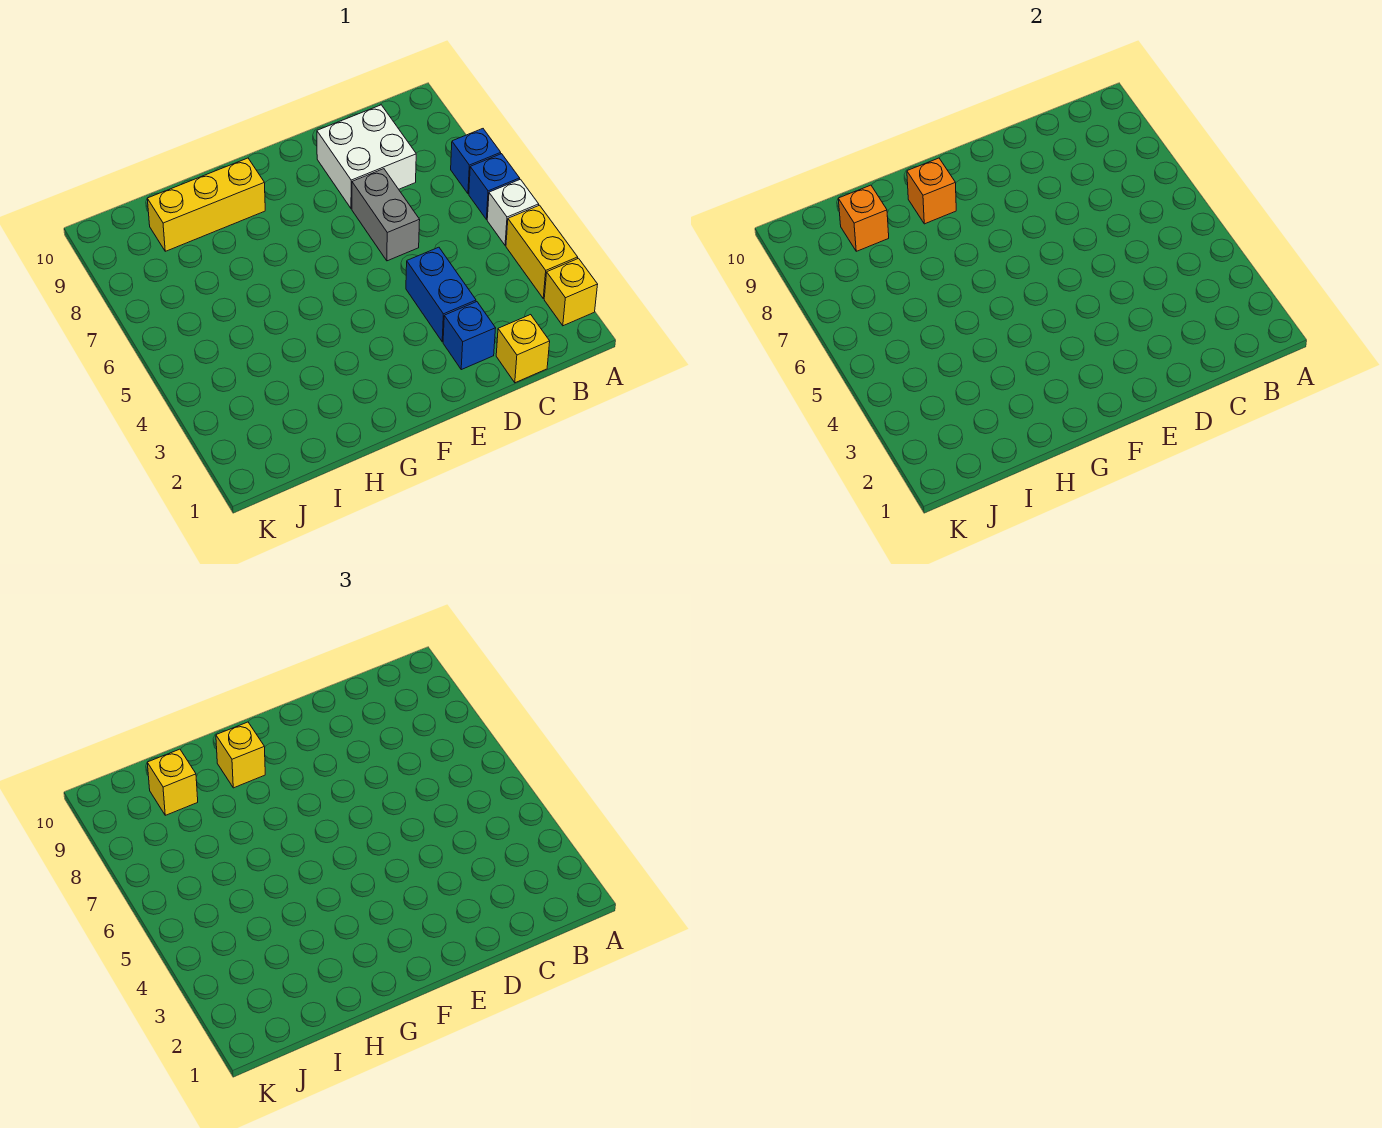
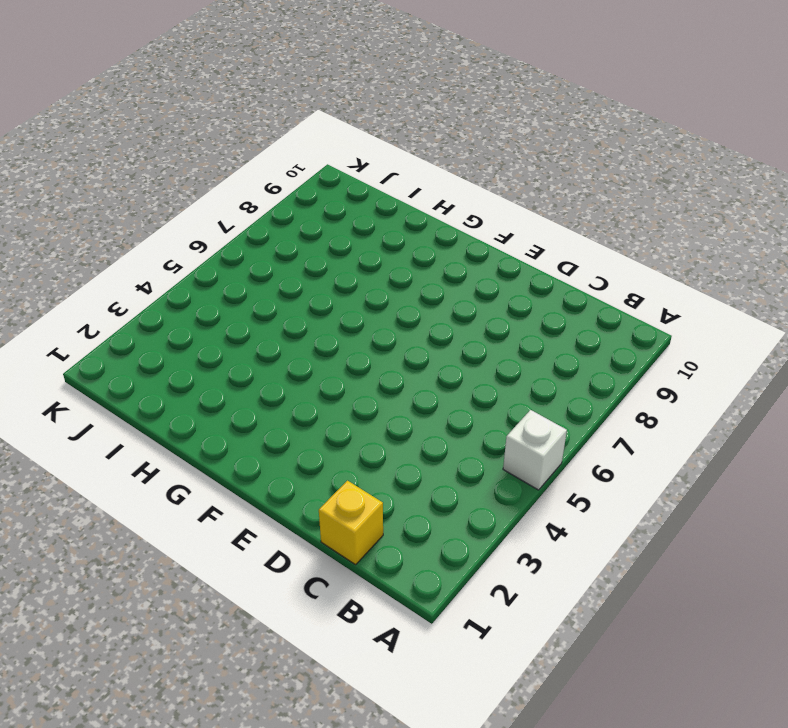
none -> yellow 1x1 brick [544,258,598,326]
none -> yellow 1x2 brick [506,205,578,299]
none -> blue 1x1 brick [469,154,520,219]

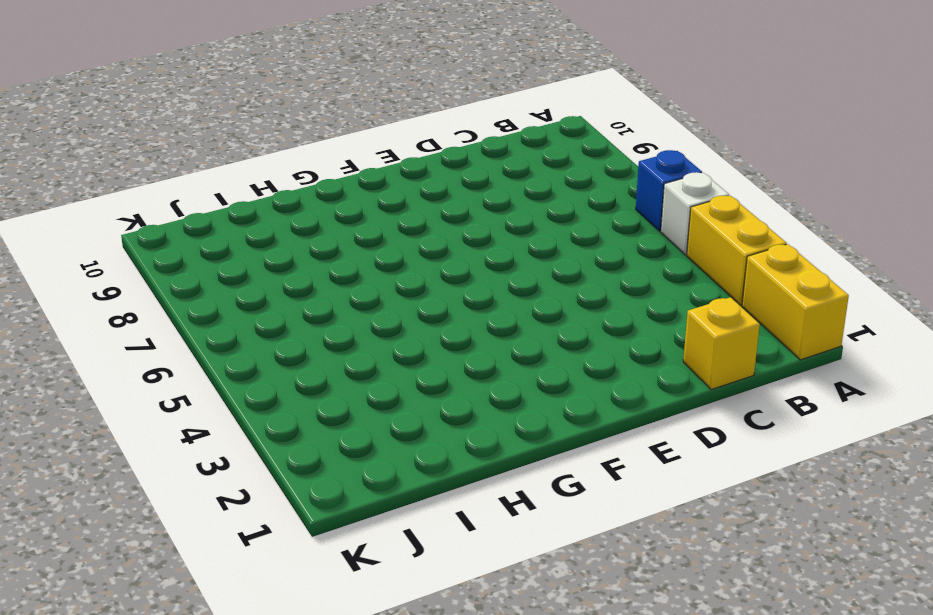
yellow 1x2 brick [742,244,849,360] -> yellow 1x1 brick [544,258,598,326]
none -> blue 1x1 brick [451,129,501,194]
none -> white 2x2 brick [317,105,416,209]
none -> blue 1x1 brick [443,302,496,370]

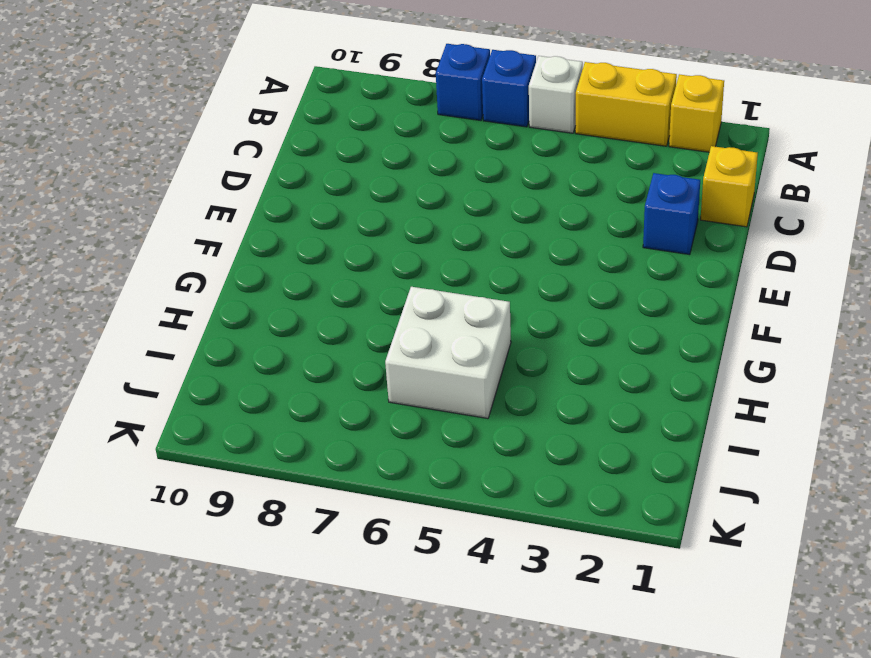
white 2x2 brick [385,287,511,418] -> white 2x2 brick moved to [317,105,416,209]
none -> blue 1x2 brick [406,247,476,342]
none -> grey 1x2 brick [352,169,420,261]
none -> yellow 1x3 brick [147,158,265,251]

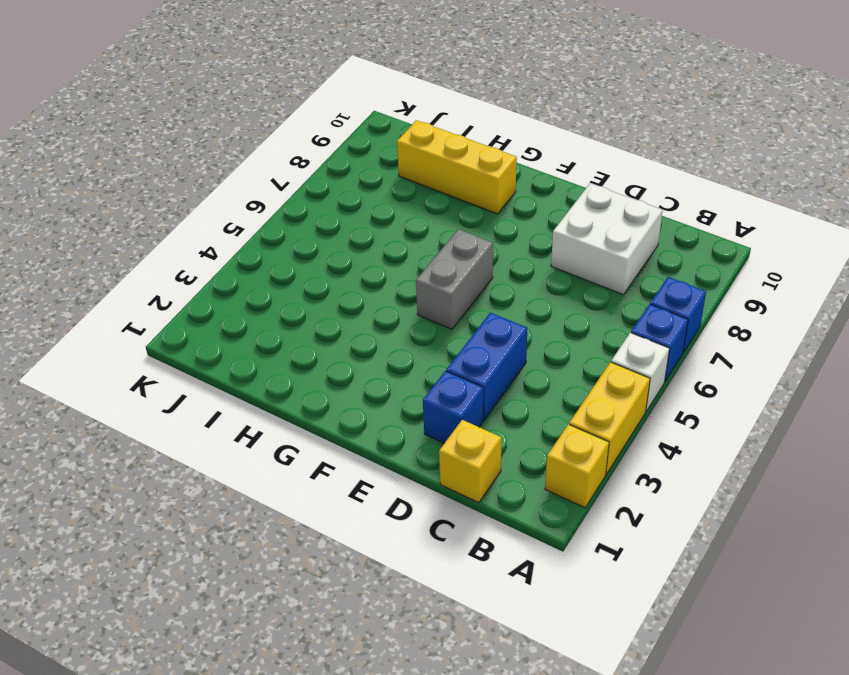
grey 1x2 brick [416,229,493,329] -> grey 1x2 brick moved to [352,169,420,261]
none -> orange 1x1 brick [907,158,956,224]
none -> orange 1x1 brick [838,185,889,251]
none -> yellow 1x1 brick [216,722,265,788]

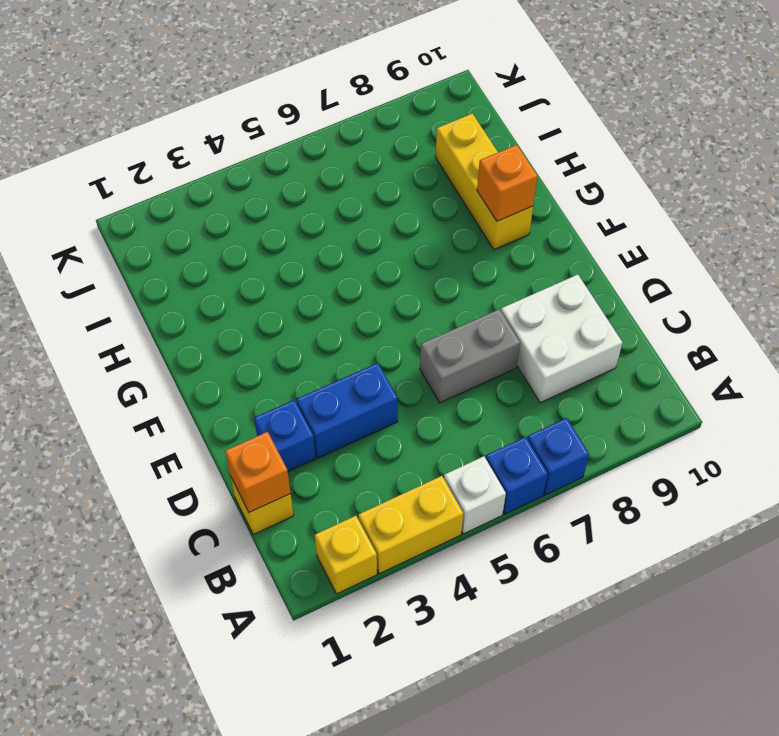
orange 1x1 brick [225,432,291,512] -> orange 1x1 brick moved to [838,185,889,251]
none -> yellow 1x1 brick [216,722,265,788]
none -> yellow 1x1 brick [147,749,198,815]

